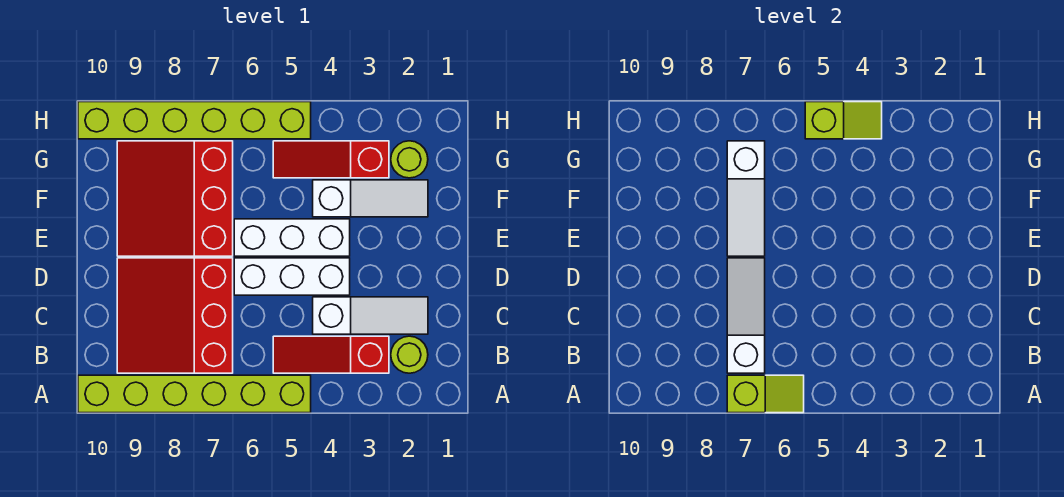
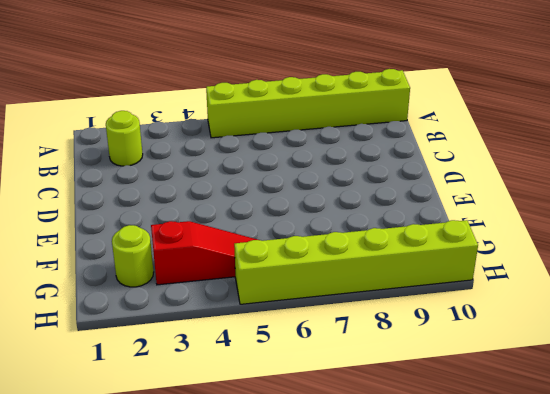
none -> red 1x3 slope [273,336,389,373]
none -> red 3x3 slope [117,258,233,373]
none -> white 1x3 slope [313,297,428,334]

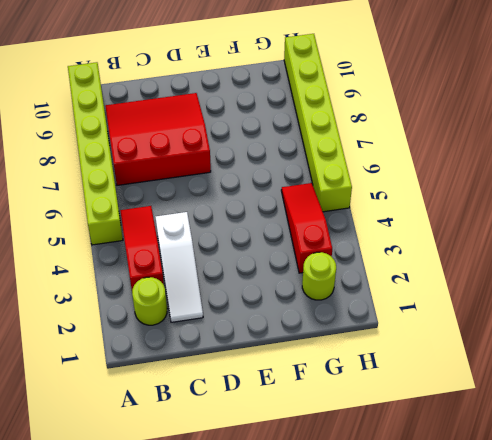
none -> white 1x3 brick [234,258,350,295]
none -> white 1x3 brick [234,219,350,256]
none -> red 3x3 slope [117,141,233,256]

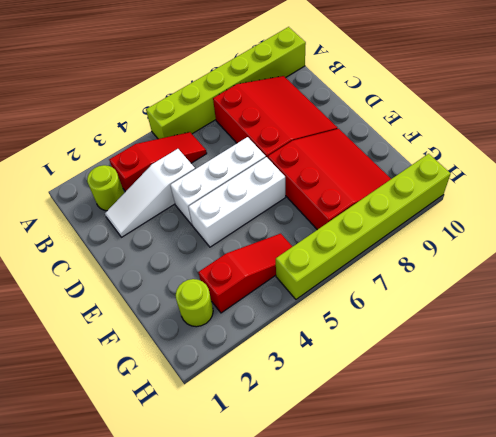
none -> white 1x3 slope [313,180,428,217]
none -> lime 1x2 slope [727,375,804,413]
none -> white 1x3 slope [727,258,765,373]

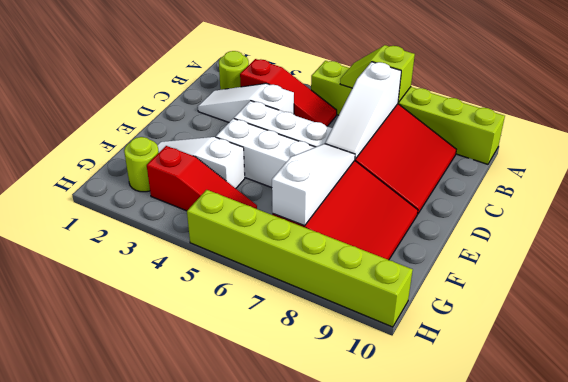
none -> lime 1x2 slope [805,102,882,139]

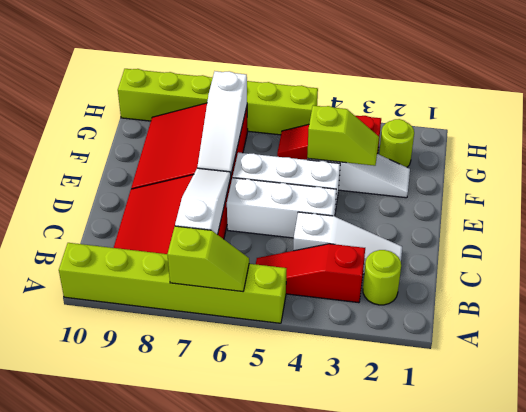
lime 1x2 slope [307,105,379,166] -> lime 1x2 slope moved to [805,102,882,139]

